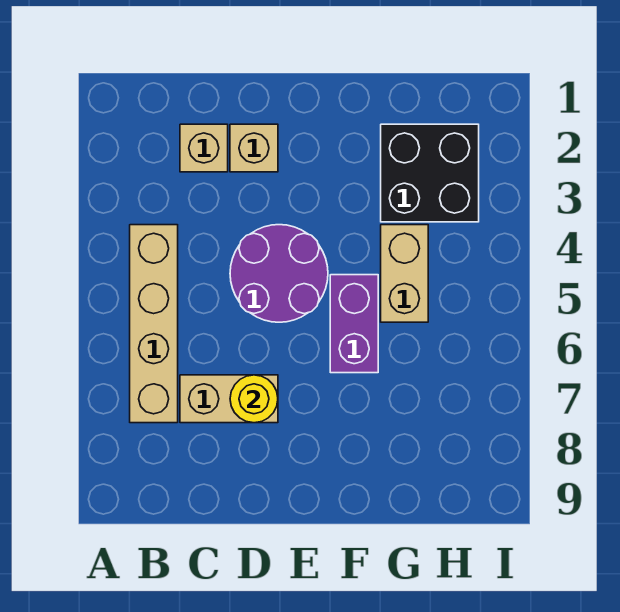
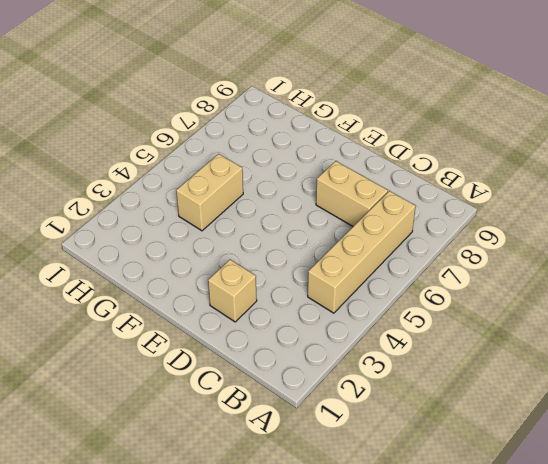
none -> tan 1x1 brick [180,124,228,172]
none -> purple 2x2 round brick [230,225,328,322]

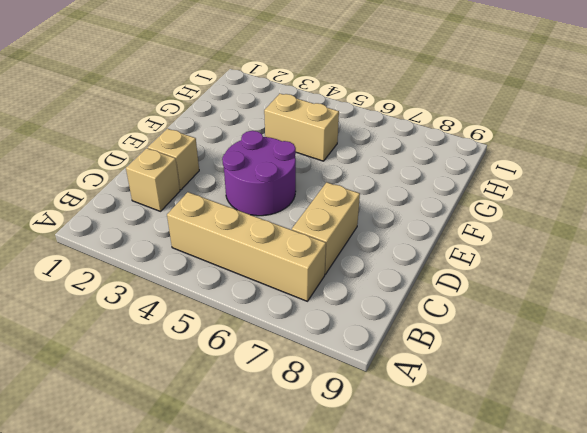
none -> purple 1x2 brick [330,275,378,373]
none -> black 2x2 brick [381,124,479,222]

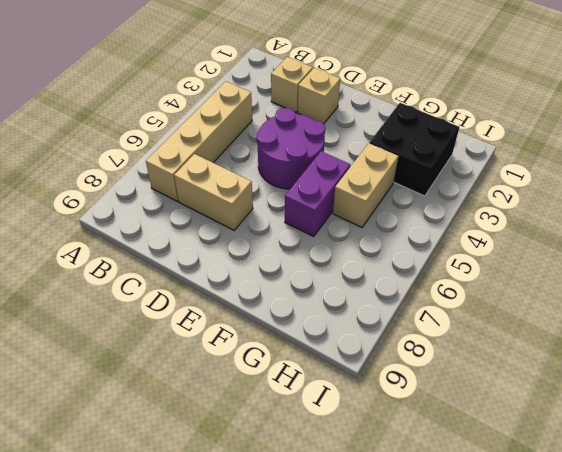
none -> yellow 1x1 round brick [230,375,278,423]

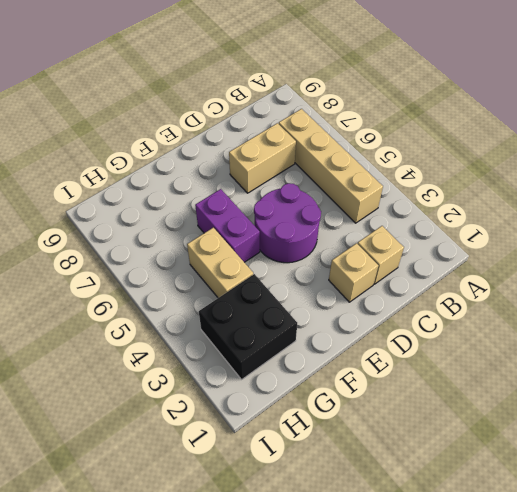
none -> yellow 1x1 round brick [230,375,278,423]

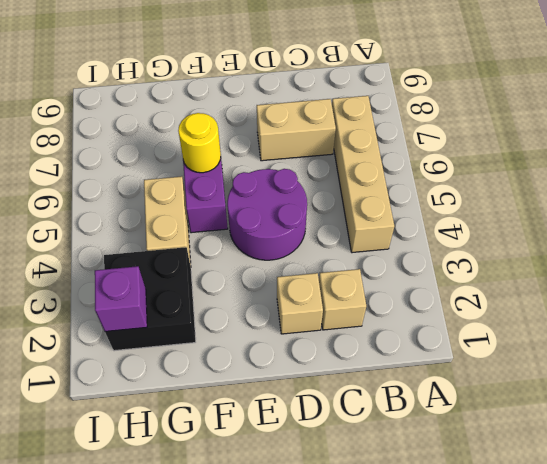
yellow 1x1 round brick [178,113,221,173] -> yellow 1x1 round brick moved to [230,375,278,423]
purple 1x1 brick [95,266,147,331] -> none

